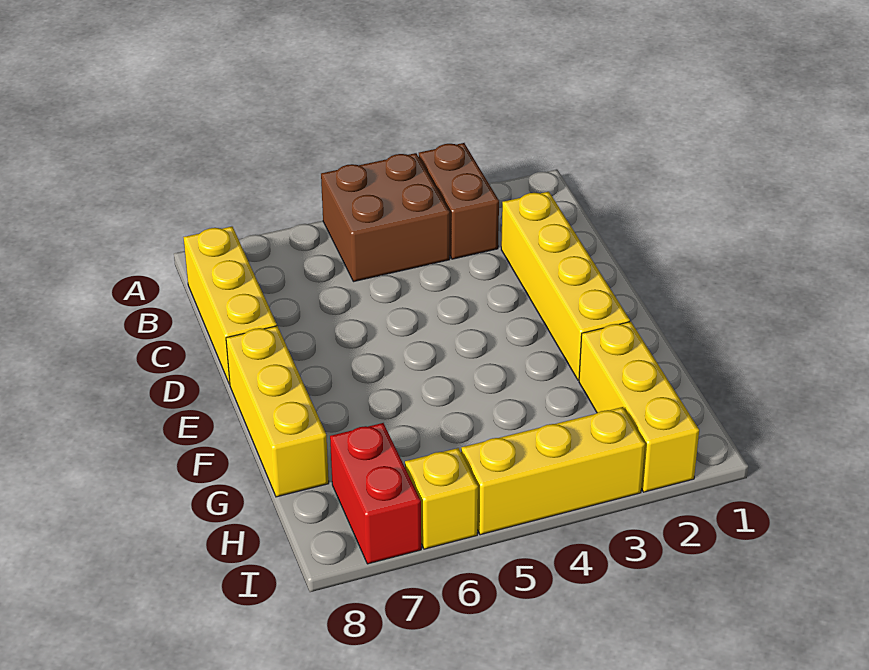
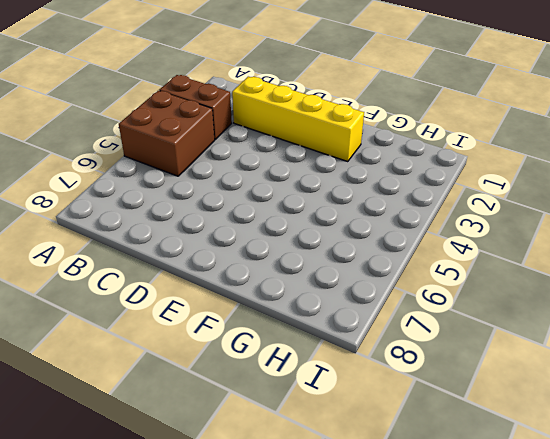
none -> yellow 1x3 brick [183,226,277,384]
none -> yellow 1x3 brick [226,326,329,497]

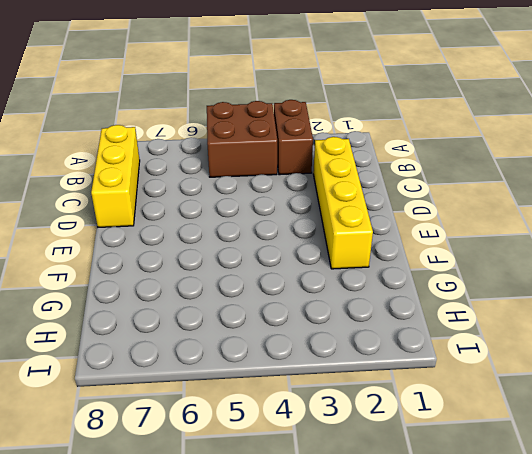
none -> yellow 1x3 brick [226,326,329,497]
none -> yellow 1x3 brick [579,322,699,492]

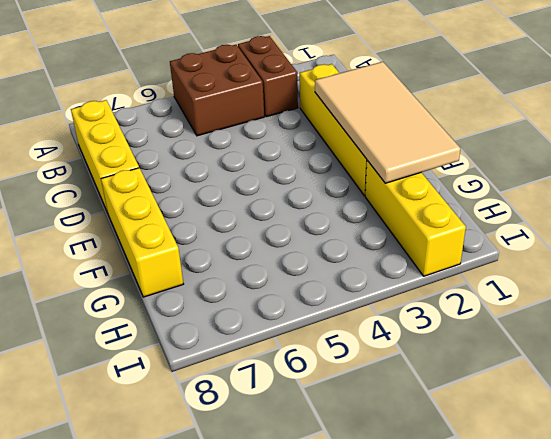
tan 2x4 tile [315,62,461,183] -> none
none -> red 1x2 brick [330,423,421,564]
none -> yellow 1x3 brick [461,407,645,535]

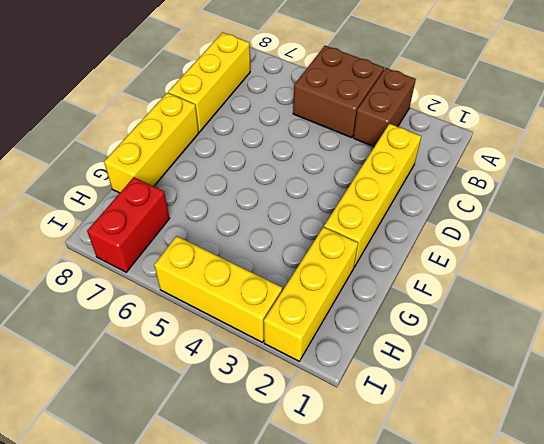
none -> yellow 1x1 brick [405,448,478,549]

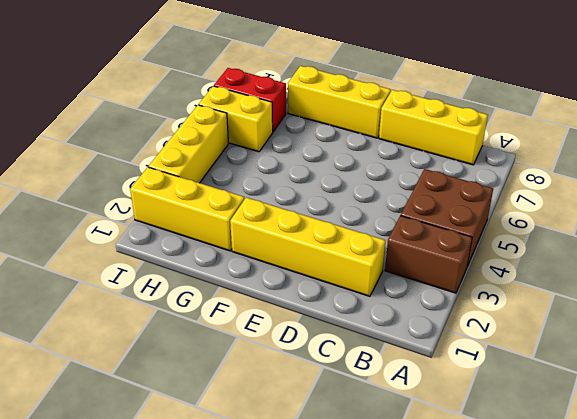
yellow 1x2 brick [199,86,273,152] -> yellow 1x1 brick [405,448,478,549]

